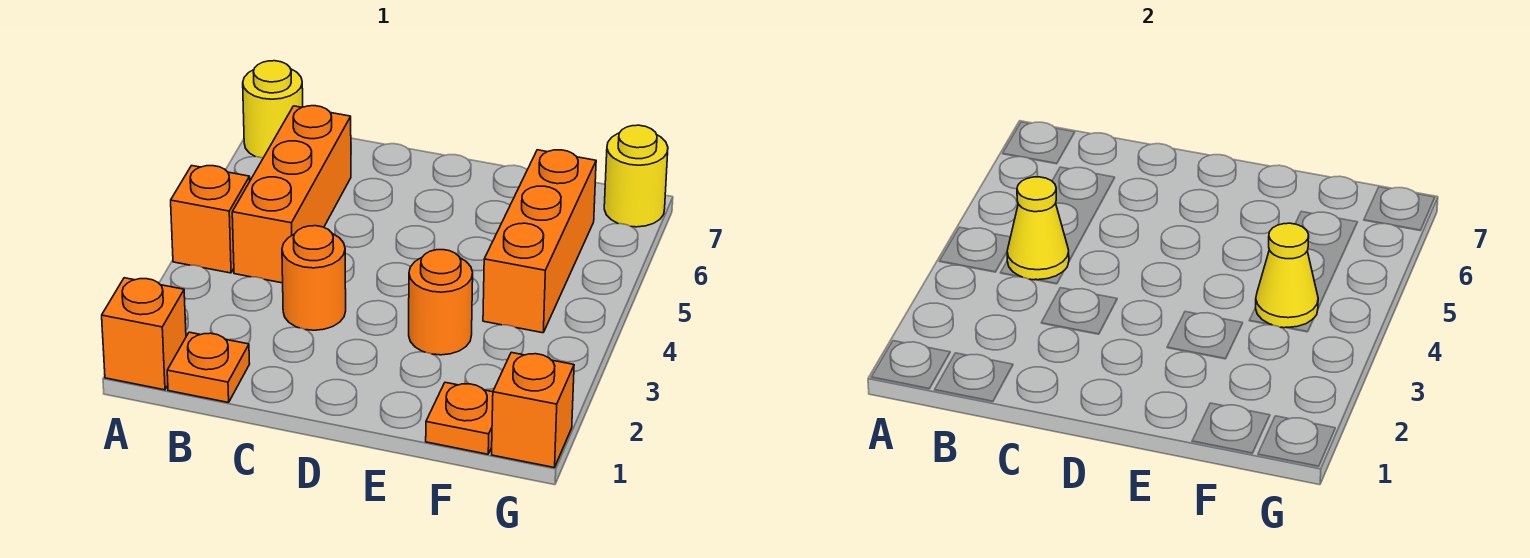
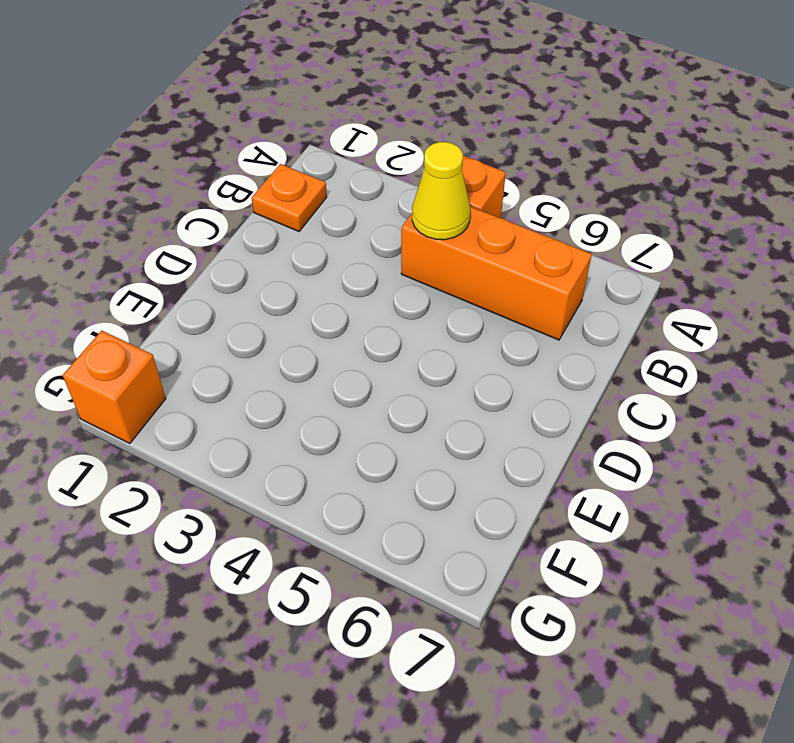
none -> orange 1x1 brick [102,278,186,390]
none -> yellow 1x1 round brick [243,61,303,158]
none -> orange 1x1 round brick [282,226,346,330]

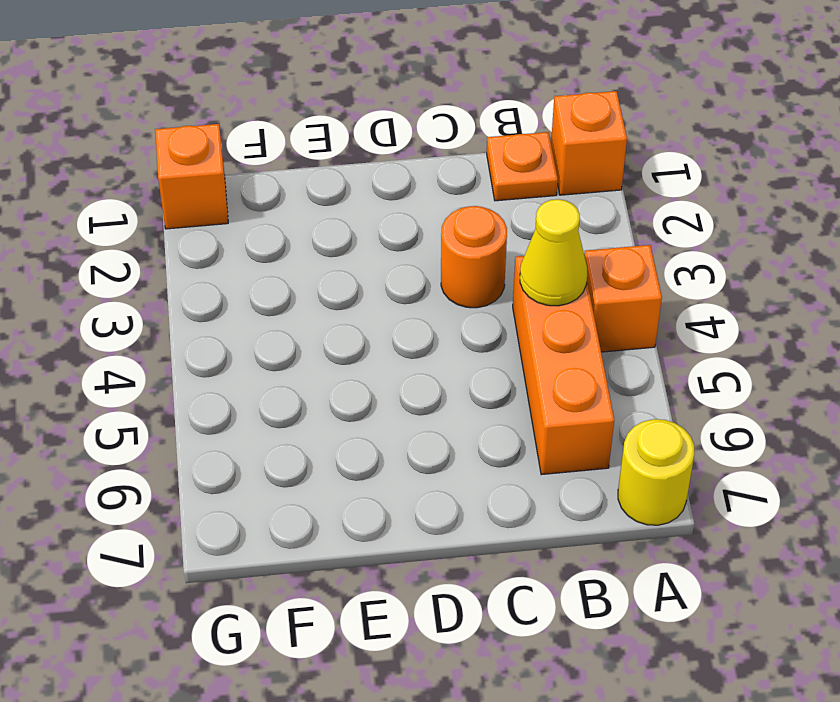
none -> orange 1x1 round brick [409,250,473,355]
none -> orange 1x1 plate [426,382,493,454]
none -> orange 1x3 brick [483,150,596,333]

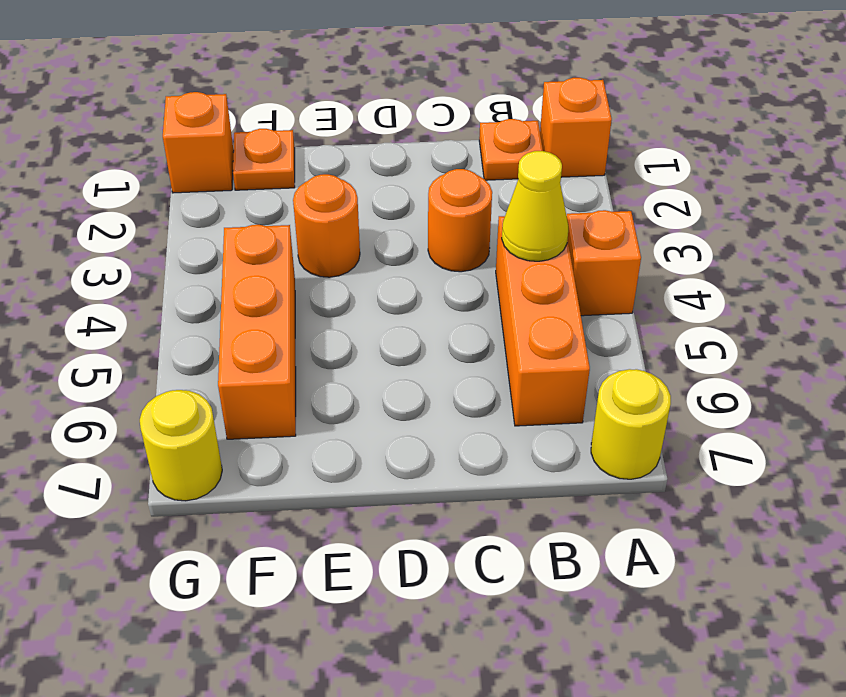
none -> yellow 1x1 cone [1256,223,1318,328]

